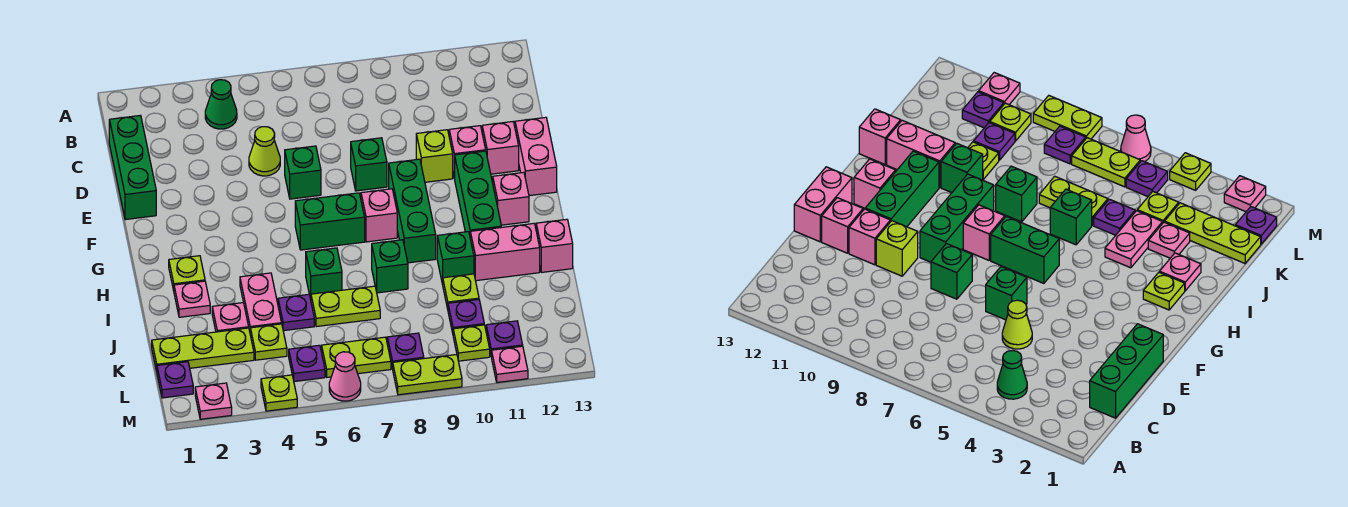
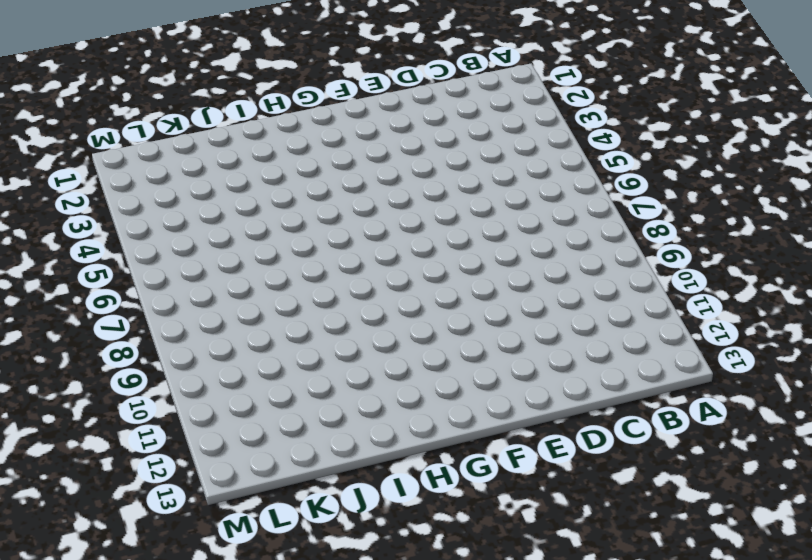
none -> green 1x1 cone [205,80,237,129]
none -> green 1x3 brick [109,115,156,220]
none -> lime 1x1 cone [249,127,280,176]
none -> green 1x1 brick [285,146,321,199]

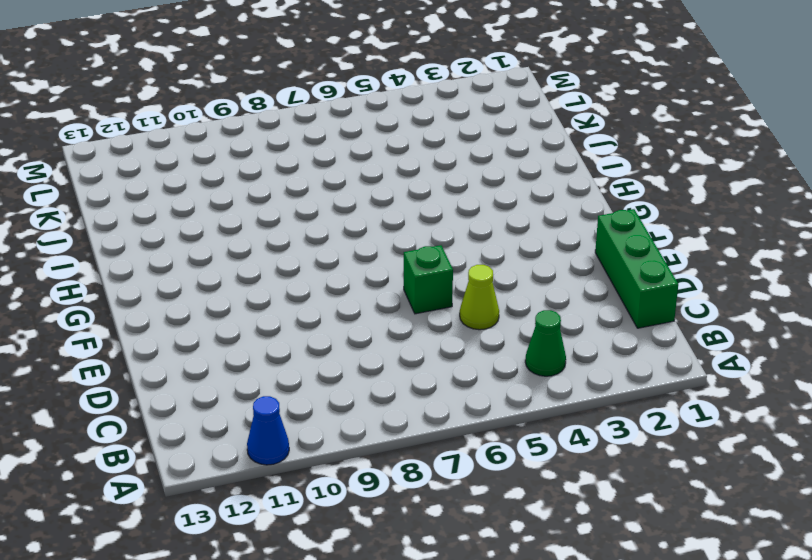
blue 1x1 cone [247,396,289,465] -> none
none -> green 1x1 brick [351,138,387,191]
none -> lime 1x1 brick [416,130,453,182]
none -> pink 1x1 brick [449,126,486,178]
none -> pink 1x1 brick [482,122,519,174]

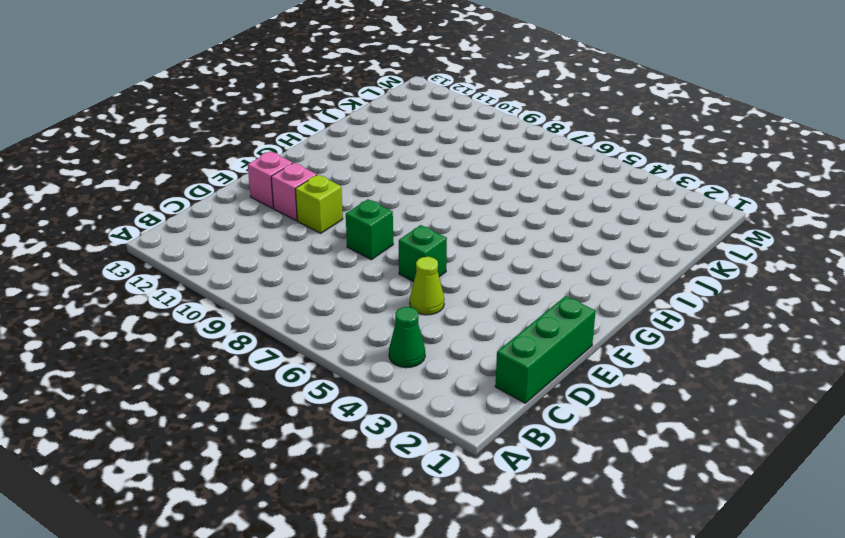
none -> pink 1x2 brick [515,117,557,196]
none -> green 1x3 brick [389,159,436,263]
none -> green 1x3 brick [455,151,501,235]
none -> green 1x2 brick [295,193,365,250]

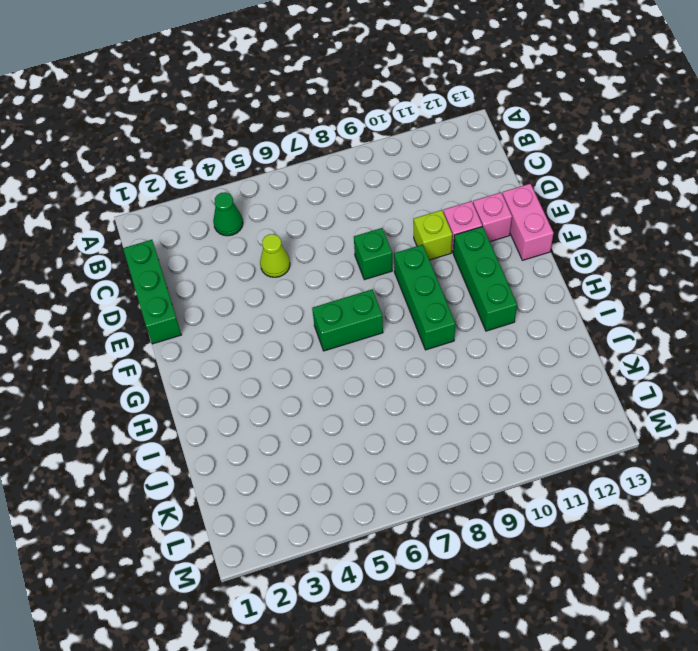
none -> green 1x1 brick [285,146,321,199]
none -> pink 1x1 brick [361,189,397,242]
none -> pink 1x1 brick [493,172,529,225]
none -> lime 1x1 plate [169,256,205,290]

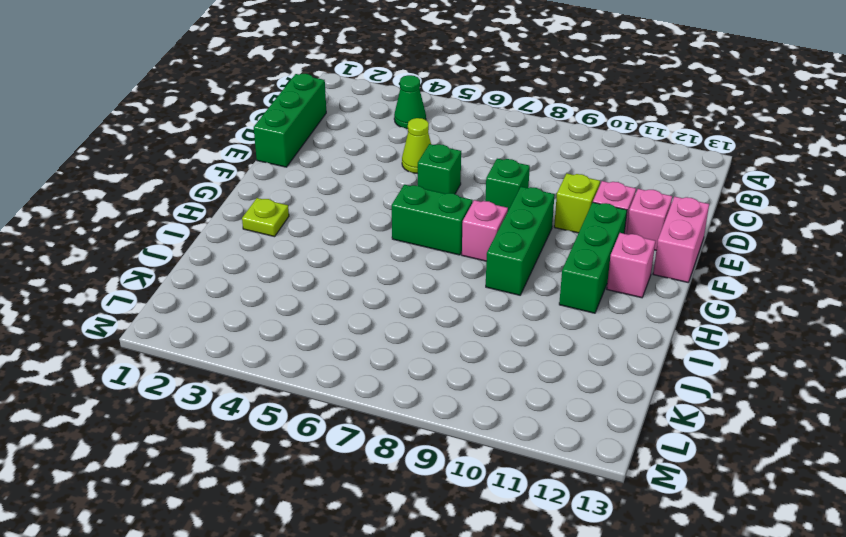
none -> pink 1x1 plate [174,281,210,317]
none -> pink 1x2 plate [240,273,282,331]
none -> green 1x1 brick [306,248,342,299]
none -> green 1x1 brick [372,240,408,293]

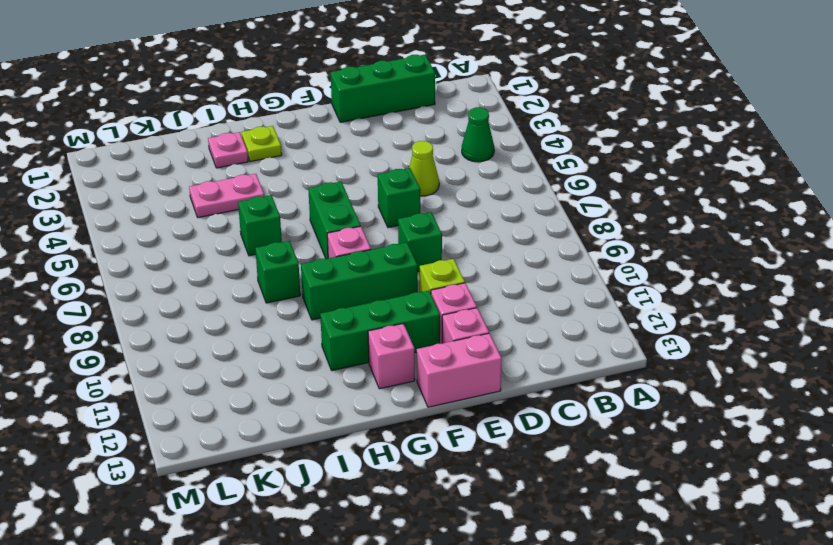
none -> green 1x1 brick [437,232,474,284]
none -> pink 1x2 brick [470,224,540,281]
none -> pink 1x1 brick [536,219,573,272]
none -> pink 1x1 plate [212,303,249,332]

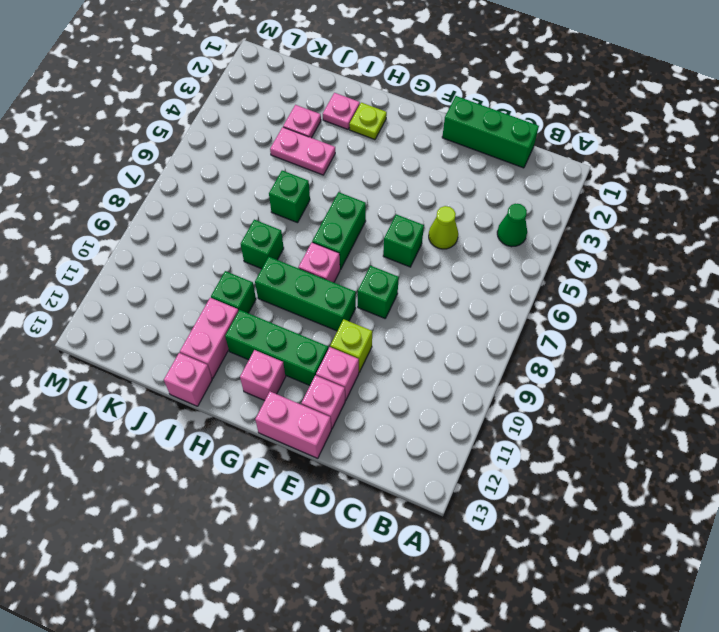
none -> purple 1x1 plate [278,294,314,331]
none -> lime 1x2 plate [311,286,380,327]
none -> lime 1x1 plate [443,274,479,309]
none -> lime 1x3 plate [152,328,254,371]

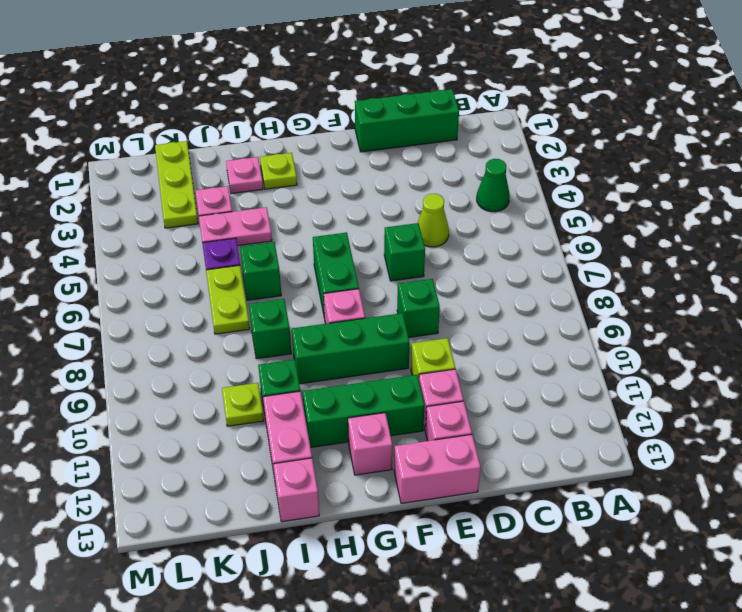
none -> lime 1x1 plate [250,324,287,360]
none -> purple 1x1 plate [448,300,484,333]
none -> purple 1x1 plate [157,362,193,398]
none -> purple 1x1 plate [289,345,325,382]

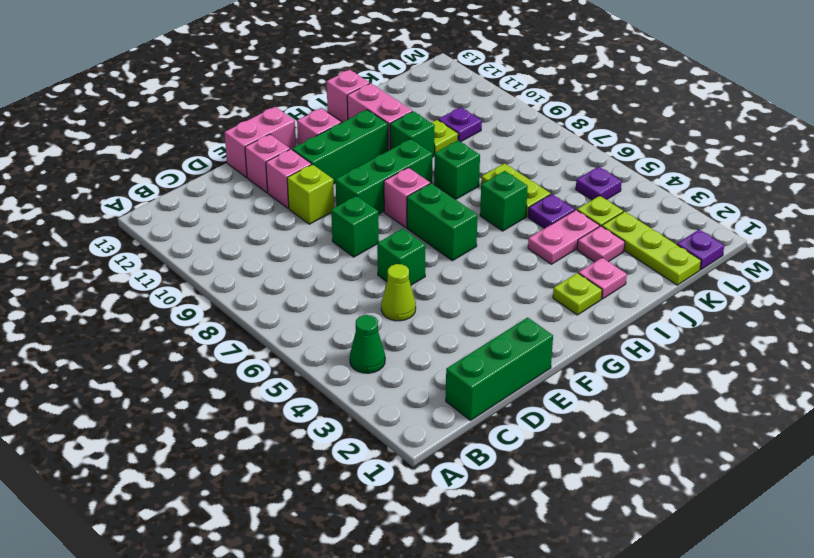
none -> lime 1x2 plate [322,337,391,377]
none -> purple 1x1 plate [387,333,424,369]
none -> lime 1x1 plate [453,325,490,361]
none -> purple 1x1 plate [486,321,523,357]

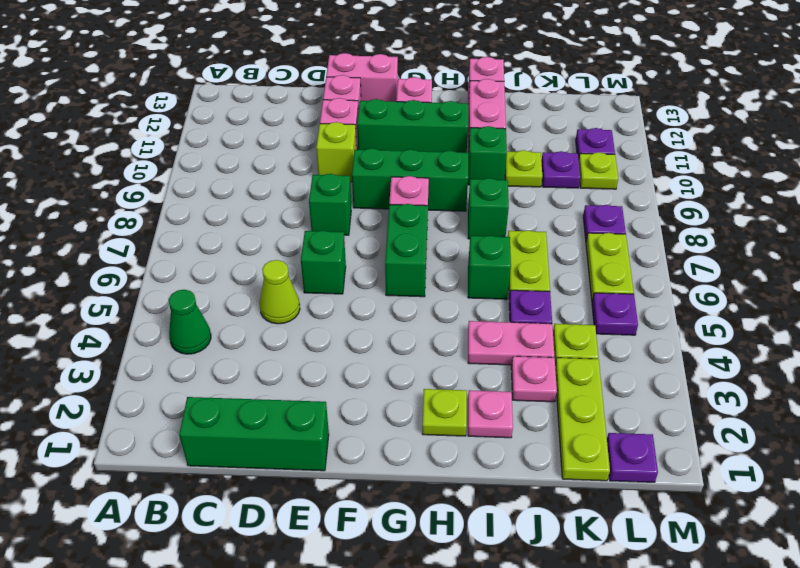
none -> pink 1x1 plate [195,383,232,419]
none -> lime 1x1 plate [261,375,297,411]
none -> pink 1x1 cone [329,352,361,401]
none -> lime 1x2 plate [393,355,462,395]

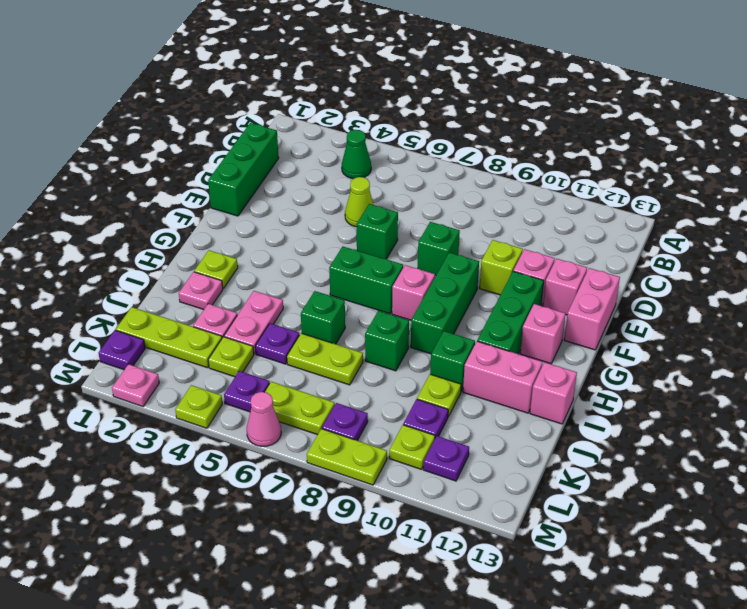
none -> pink 1x1 plate [492,346,528,383]

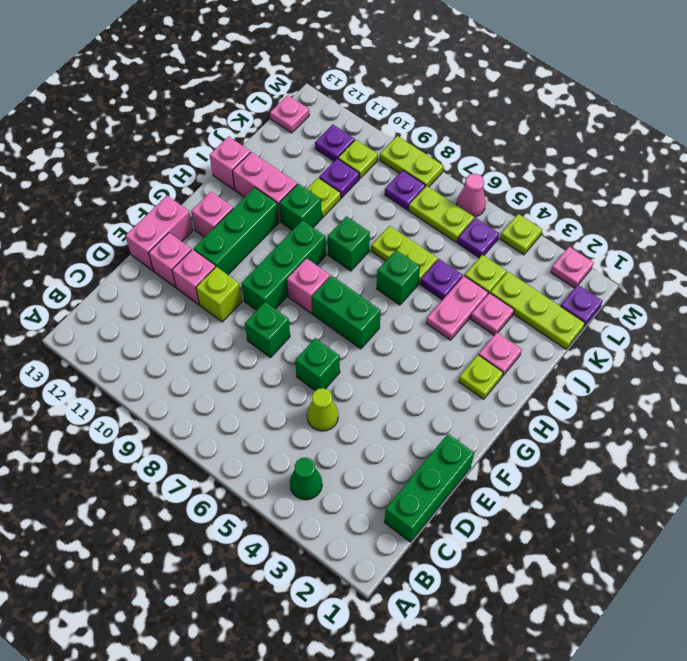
pink 1x1 plate [270,95,309,133] -> pink 1x1 plate moved to [492,346,528,383]

